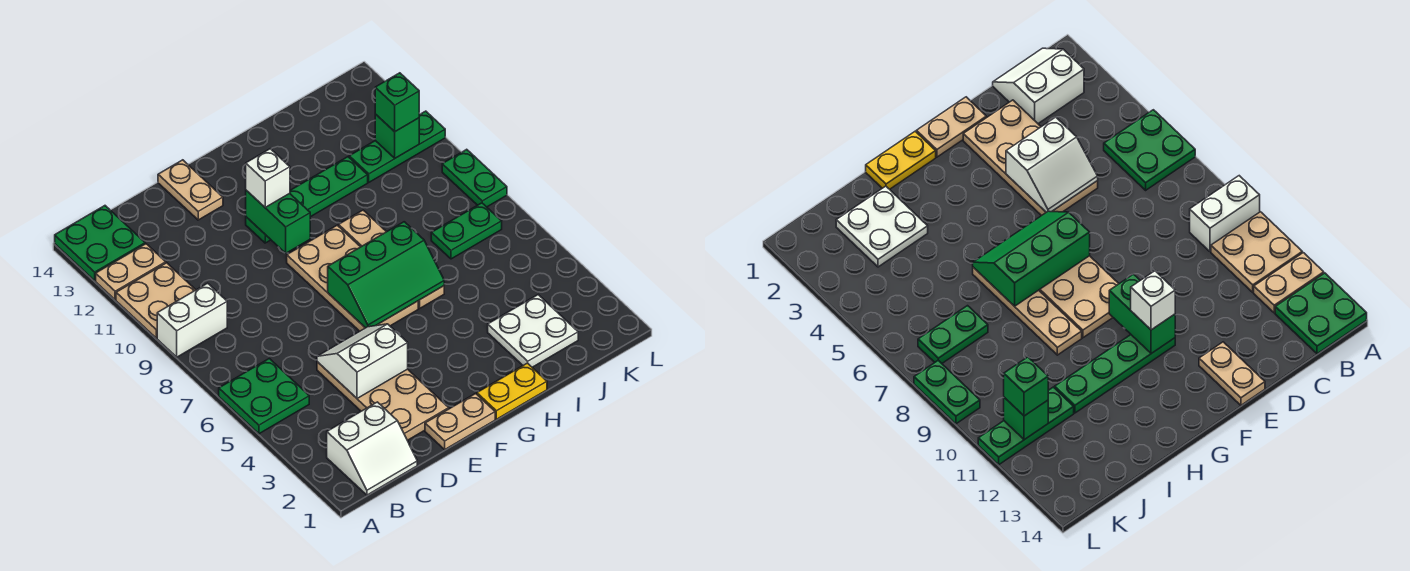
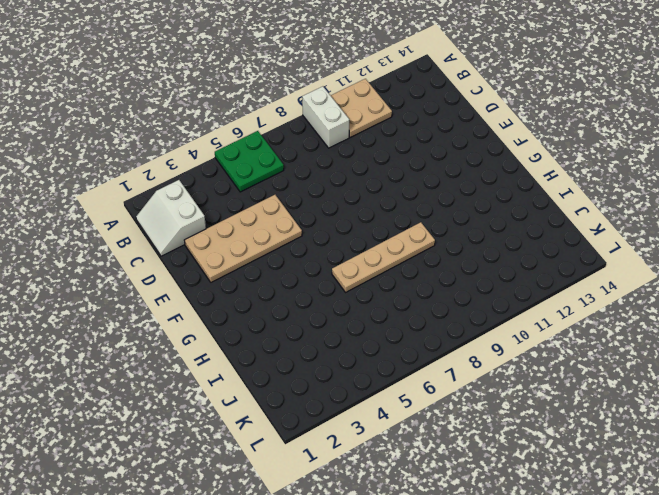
none -> tan 1x2 plate [96,244,166,300]
none -> green 2x2 plate [55,206,145,280]
none -> tan 1x2 plate [425,394,495,449]

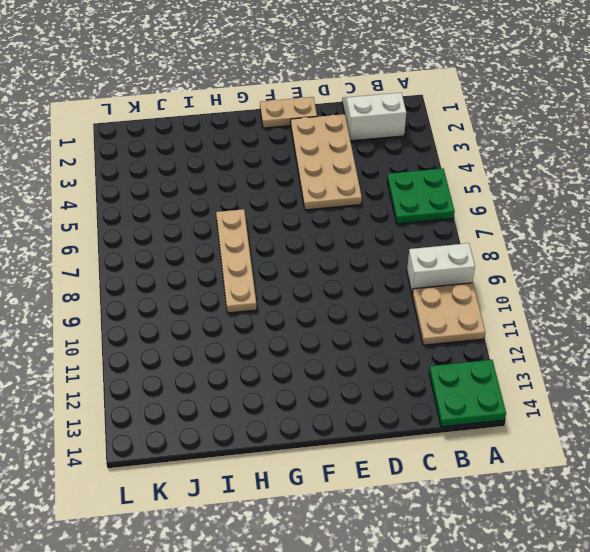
none -> tan 1x2 plate [96,244,166,300]
none -> tan 1x2 plate [158,160,223,220]
none -> tan 2x4 plate [287,225,418,331]

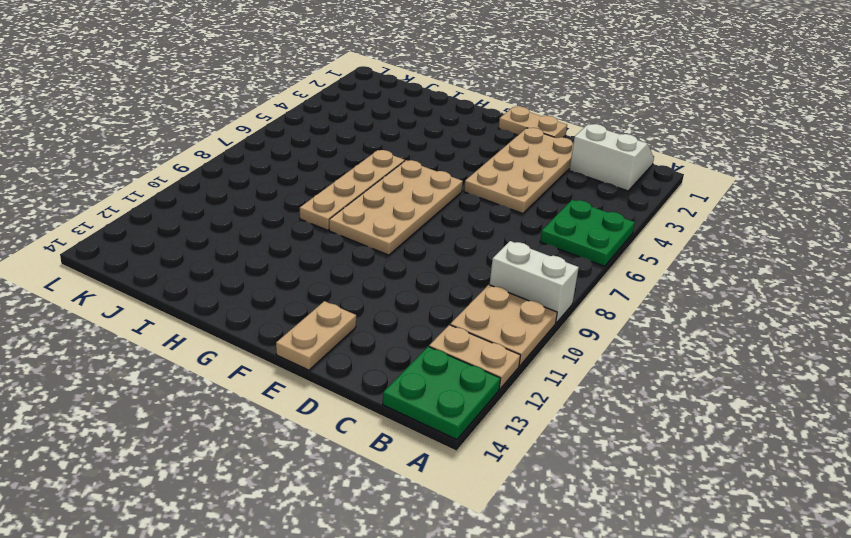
none -> green 1x4 plate [246,157,368,243]
none -> yellow 1x2 plate [477,363,547,419]
none -> white 2x2 plate [488,295,578,367]

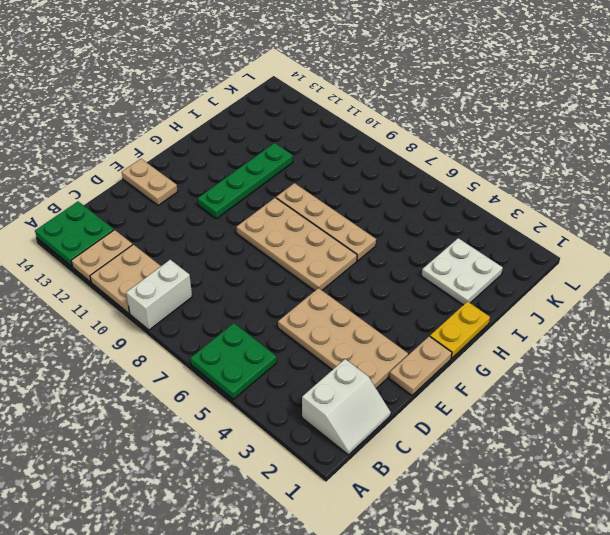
none -> green 1x2 plate [431,203,502,259]
none -> green 1x3 plate [349,111,445,182]
none -> green 1x2 plate [442,149,507,207]

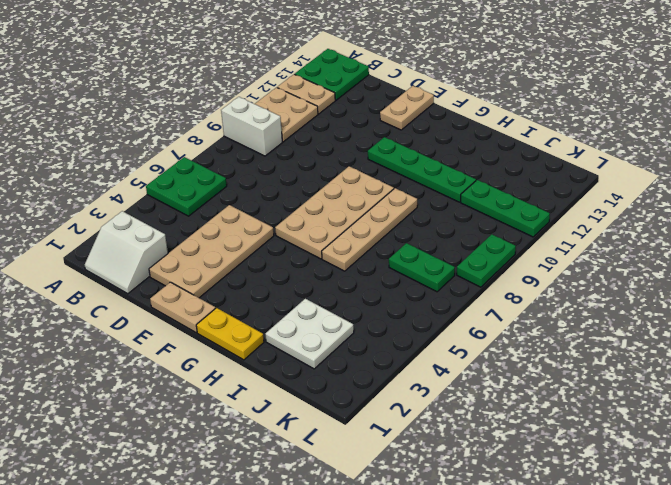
none -> white 2x2 slope [317,324,408,398]
none -> green 2x3 slope [328,222,444,328]
none -> green 1x2 brick [246,190,310,253]

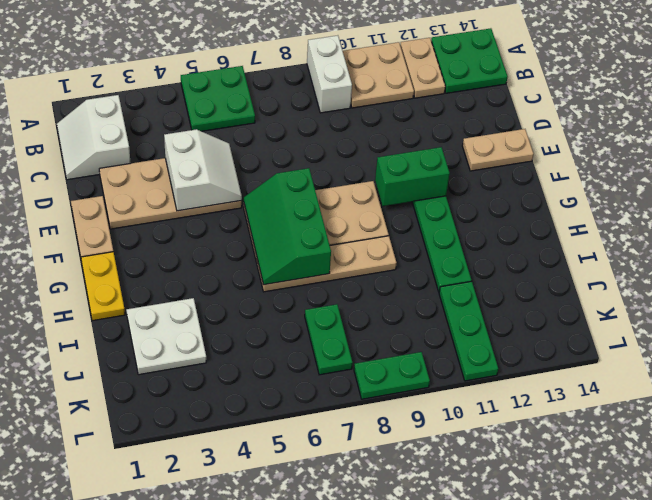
none -> green 1x1 brick [375,114,419,158]
none -> white 1x1 brick [246,149,290,207]
none -> green 1x1 brick [375,73,419,132]

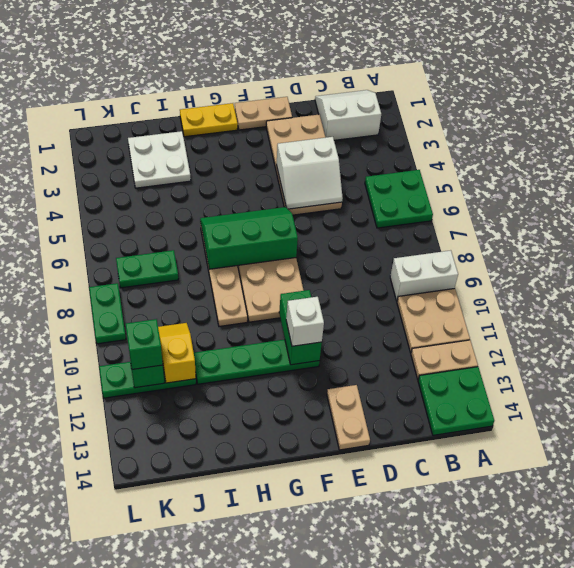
yellow 1x2 slope [158,323,196,383] -> none

